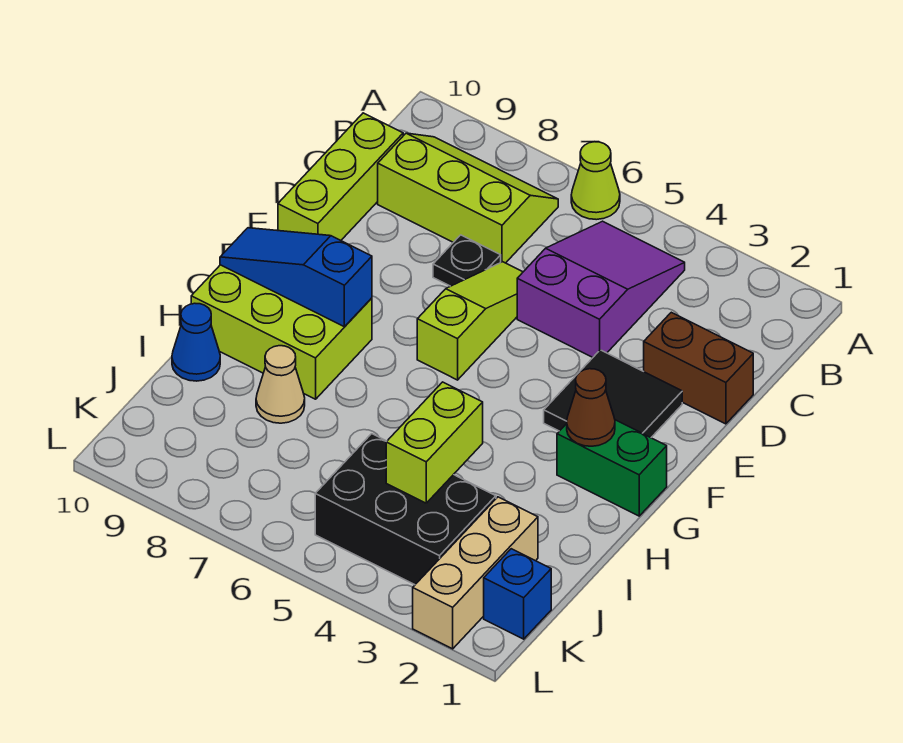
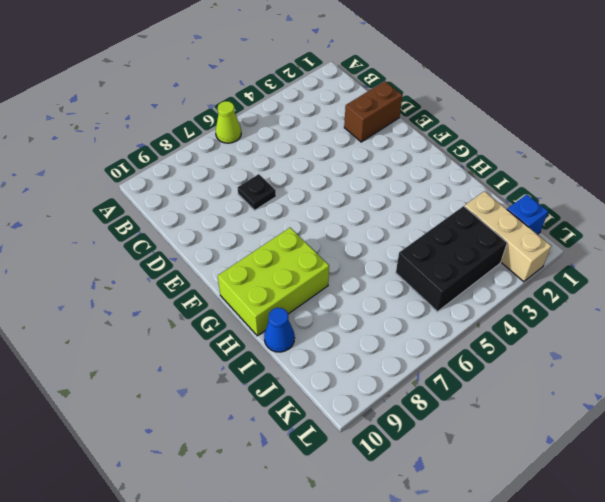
none -> purple 2x3 slope [517,221,685,357]
none -> lime 2x3 slope [378,133,558,263]
none -> lime 1x3 brick [278,113,403,240]

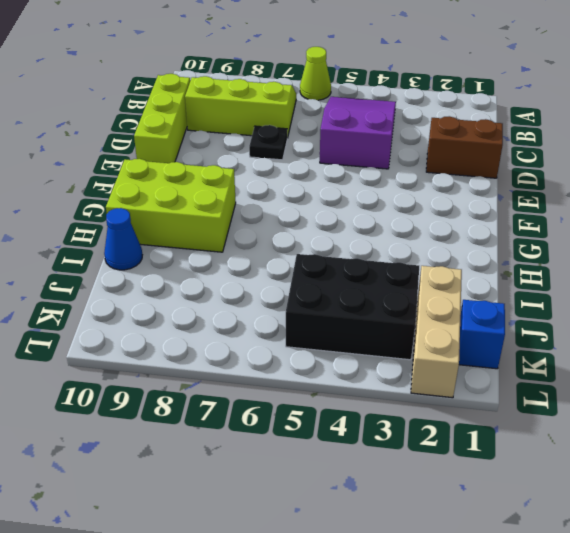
none -> lime 1x3 slope [417,262,523,380]
none -> black 2x2 tile [544,350,682,438]
none -> green 1x2 brick [557,420,667,516]

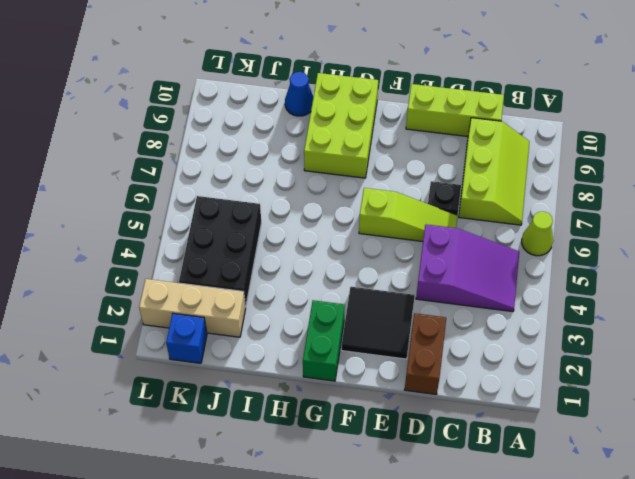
none -> tan 1x1 cone [256,346,305,423]
none -> brown 1x1 cone [567,369,615,446]
none -> blue 1x3 slope [220,228,372,327]

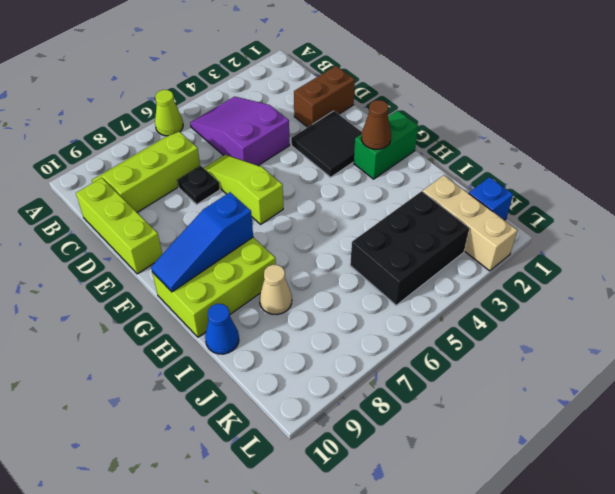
none -> lime 1x2 brick [386,382,483,503]

